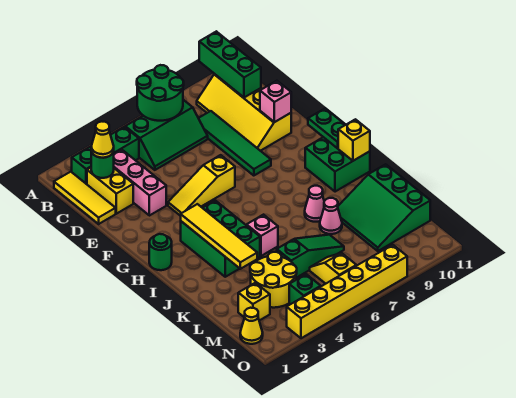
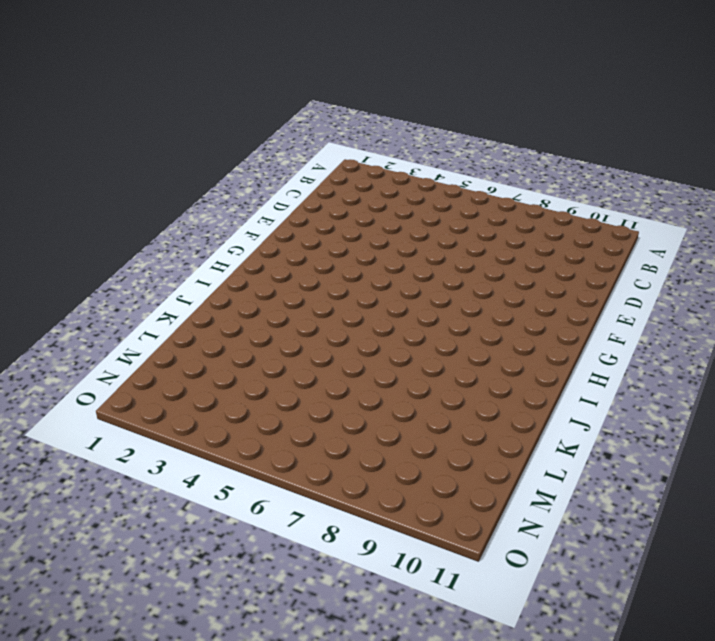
none -> yellow 1x3 tile [54,172,116,224]
none -> green 1x3 brick [72,127,139,184]
none -> green 2x3 slope [125,100,208,170]
none -> yellow 2x4 slope [197,74,291,151]

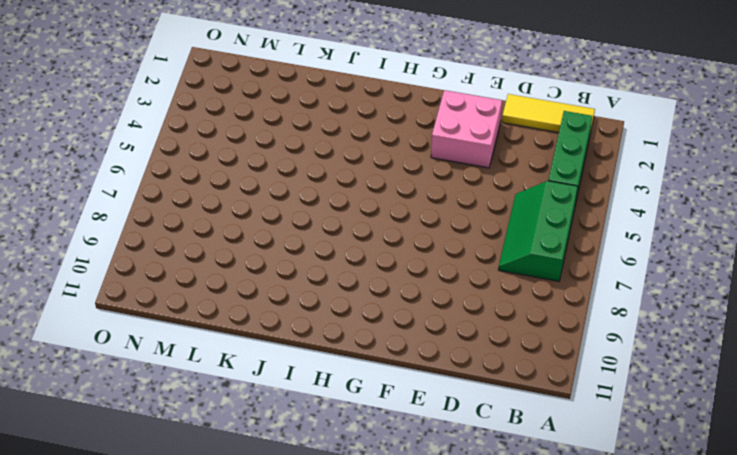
pink 2x2 brick [431,90,502,168] -> pink 1x3 brick [114,149,166,216]
none -> yellow 2x4 slope [197,74,291,151]
none -> yellow 1x2 brick [87,168,133,214]
none -> green 1x4 tile [199,111,271,176]
none -> yellow 1x3 slope [168,155,235,216]

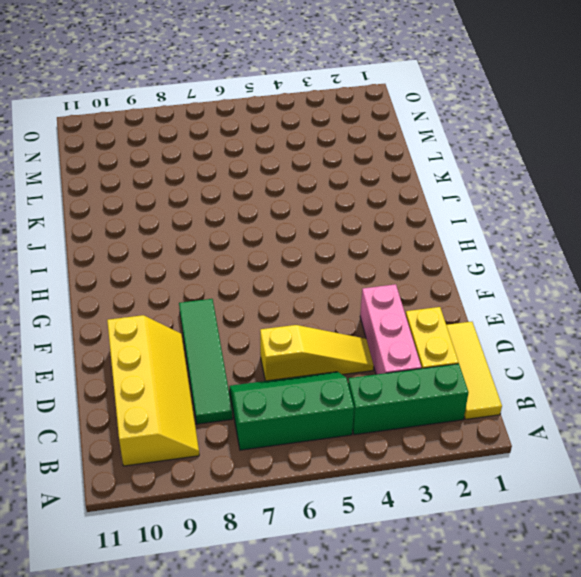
yellow 1x3 slope [260,325,374,381] -> yellow 1x3 slope moved to [168,155,235,216]
none -> green 1x1 round brick [149,234,172,270]
none -> green 2x3 brick [181,200,260,277]
none -> green 2x2 brick [305,137,370,192]
none -> pink 1x1 brick [247,215,278,256]

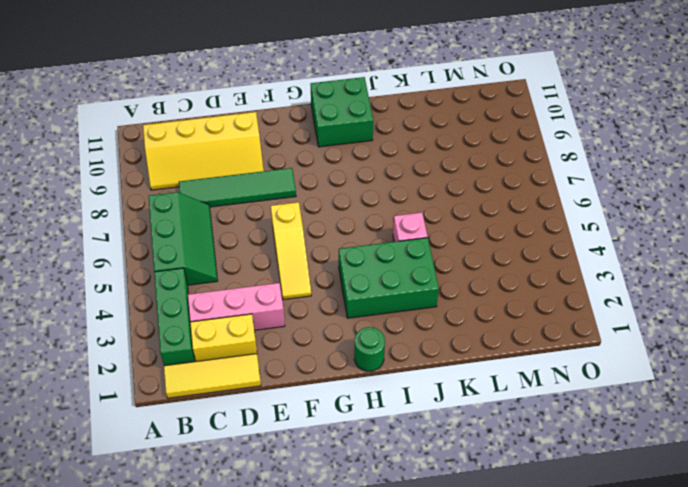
none -> pink 1x1 cone [305,186,324,222]
none -> pink 1x1 cone [320,198,342,234]
none -> green 3x3 slope [338,164,430,251]
none -> yellow 2x2 round brick [250,252,297,308]

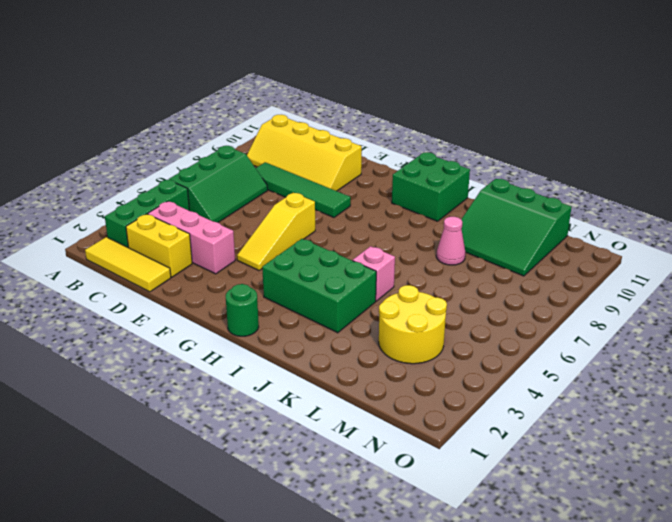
none -> pink 1x1 cone [305,186,324,222]
none -> green 1x3 slope [277,235,344,278]
none -> yellow 1x1 brick [238,283,270,321]
none -> yellow 1x2 slope [310,253,356,284]

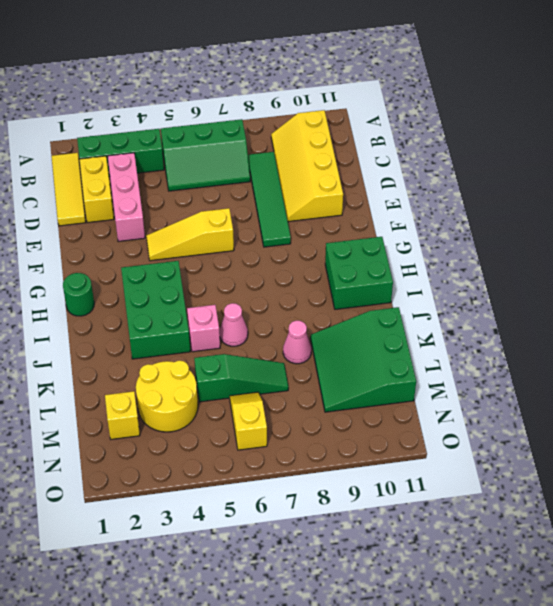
pink 1x1 cone [220,303,248,346] -> pink 1x1 cone moved to [305,186,324,222]
none -> yellow 1x1 cone [240,308,263,344]
none -> green 1x1 brick [289,274,321,304]
none -> yellow 1x6 brick [287,245,407,338]
none -> green 2x2 round brick [137,65,184,121]

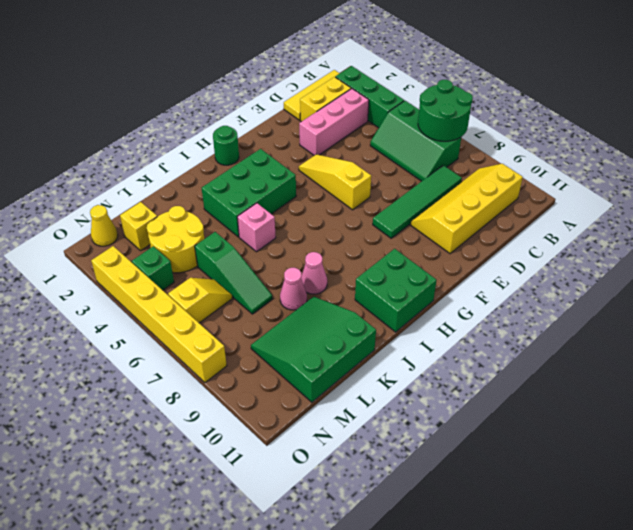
none -> green 1x3 brick [199,31,261,98]
none -> green 1x1 round brick [91,151,114,178]
none -> pink 1x1 brick [260,81,291,122]
none -> green 1x2 plate [308,109,345,148]

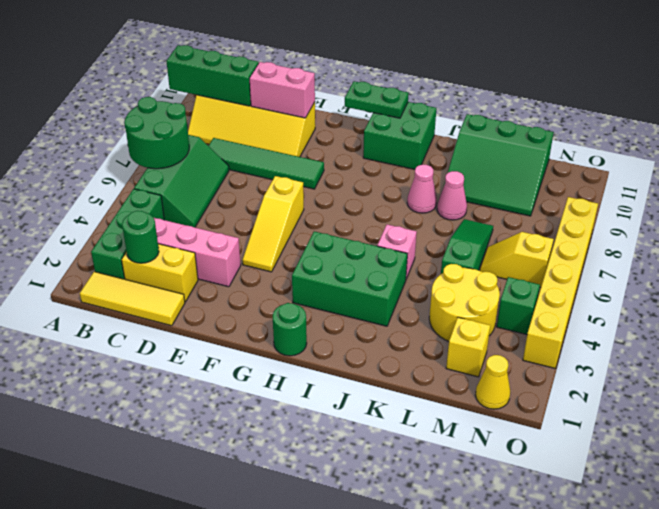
pink 1x2 brick [250,62,315,118] -> pink 1x1 brick [260,81,291,122]
none -> yellow 1x4 tile [181,204,257,269]
none -> yellow 1x1 brick [338,119,370,161]
none -> yellow 1x1 cone [91,121,114,158]

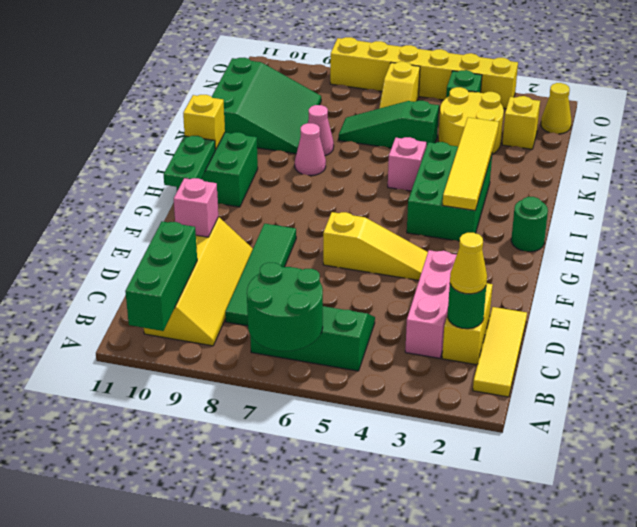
none -> green 1x3 brick [72,127,139,184]

